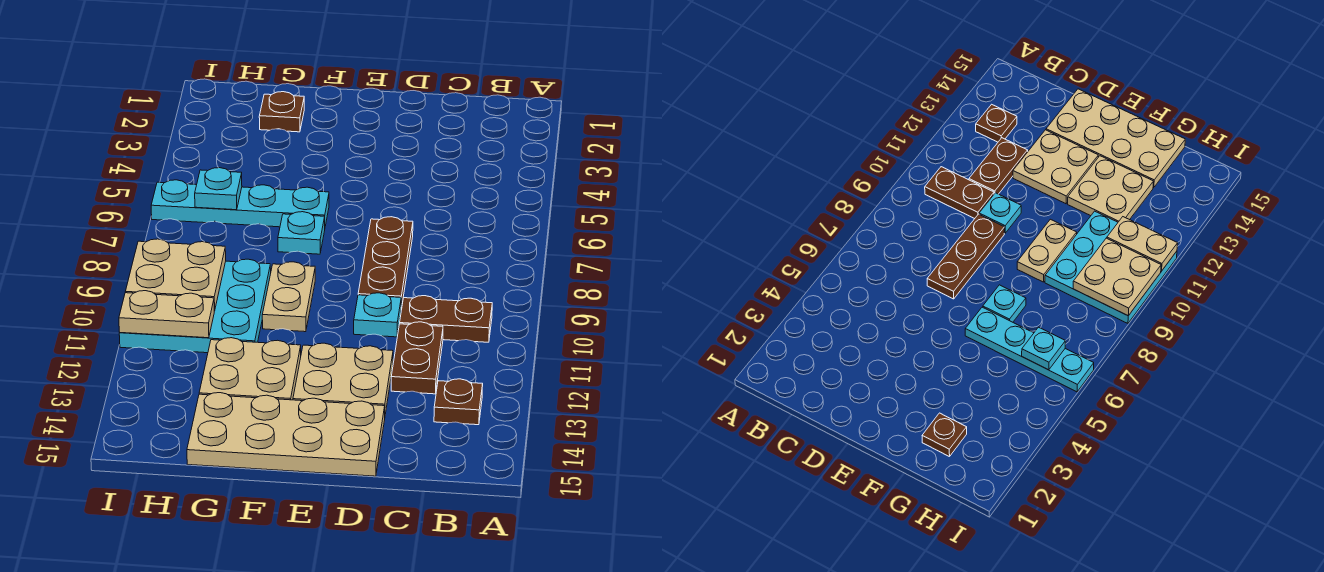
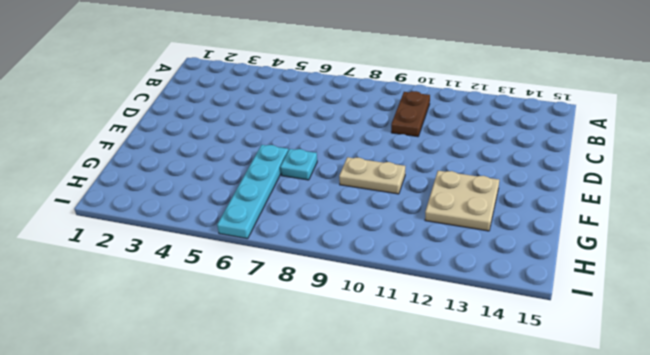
none -> brown 1x1 plate [434,379,483,425]
none -> brown 1x2 plate [391,322,443,394]
none -> brown 1x3 plate [358,217,413,309]

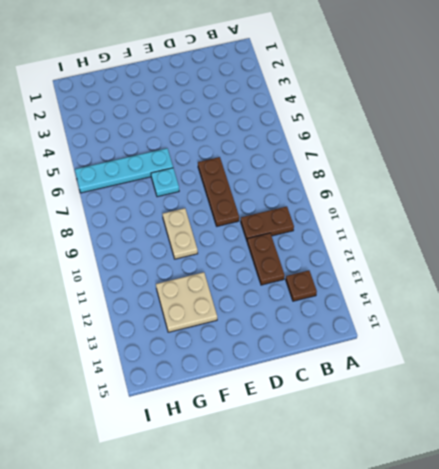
none -> cyan 1x1 plate [354,293,401,337]
none -> tan 2x2 plate [293,343,393,414]
none -> tan 2x4 plate [187,393,385,476]

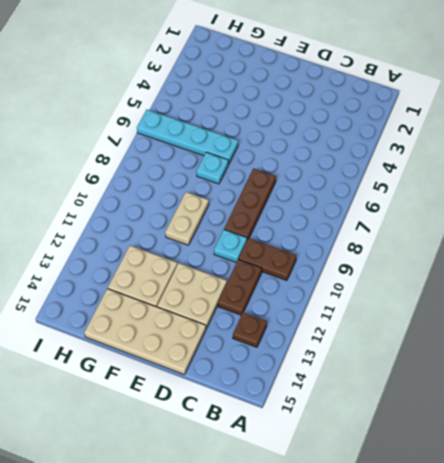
none -> brown 1x1 plate [259,92,304,132]
none -> cyan 3x3 plate [119,259,271,353]
none -> cyan 1x1 plate [195,168,242,210]

